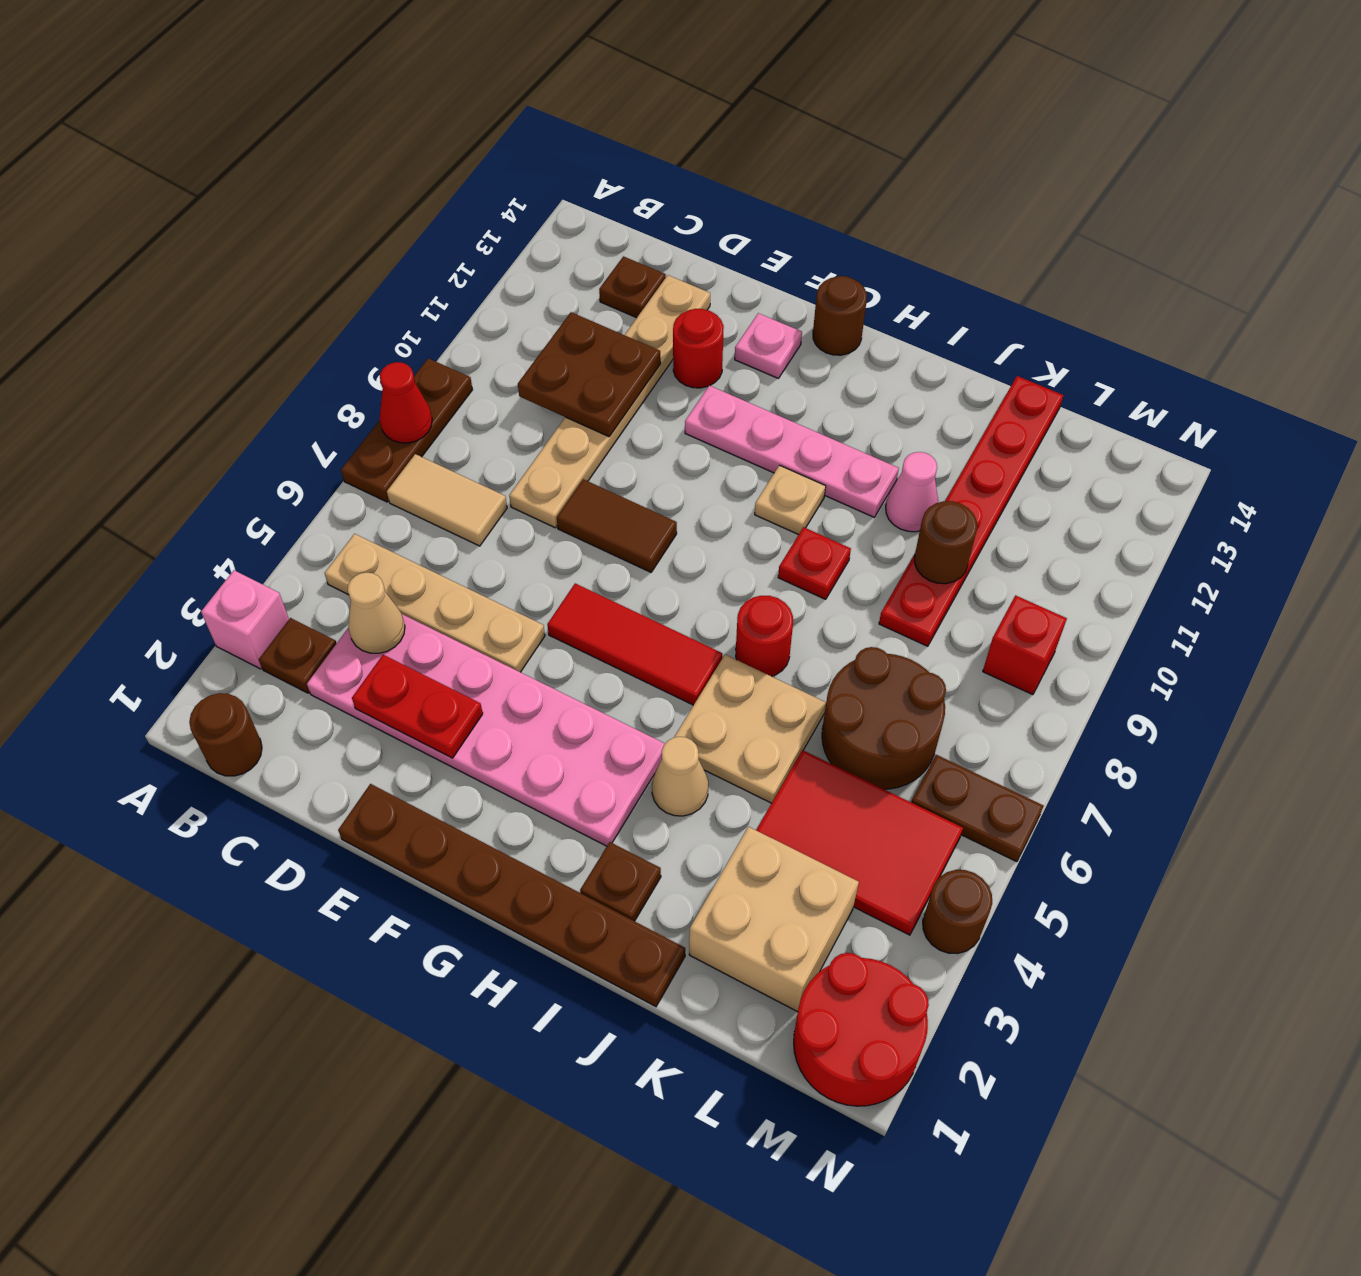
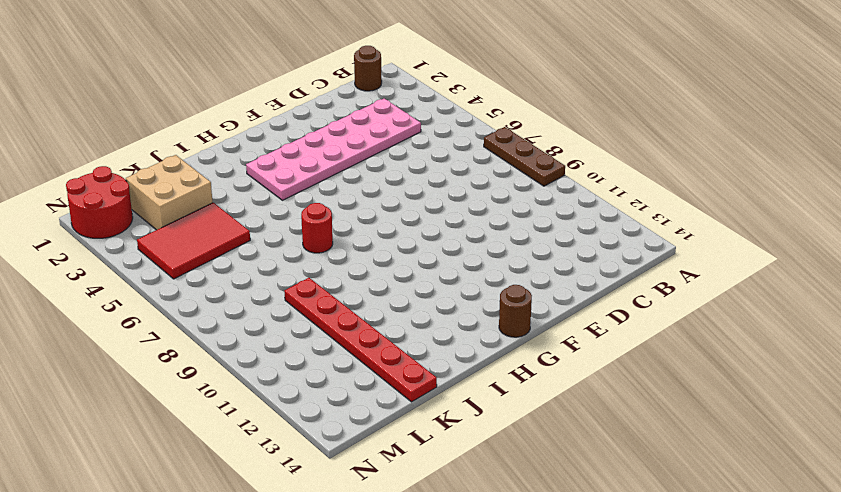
none -> pink 1x1 brick [201,570,289,669]
none -> brown 1x1 plate [259,618,337,693]
none -> tan 1x4 plate [325,534,545,672]
none -> tan 1x2 tile [387,454,507,546]

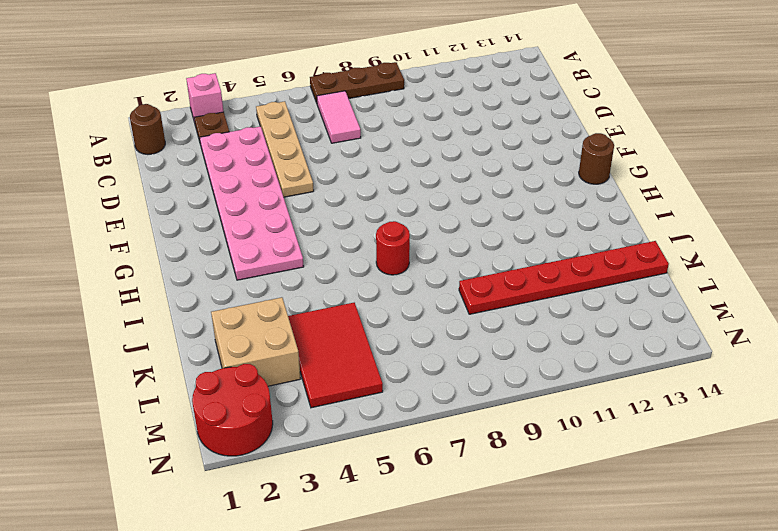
pink 1x2 tile [317,91,361,143] -> tan 1x2 tile [387,454,507,546]
none -> brown 1x1 plate [599,256,666,318]
none -> tan 1x6 plate [509,275,710,528]
none -> brown 1x6 plate [338,784,685,1006]
none -> brown 1x2 tile [557,479,677,572]

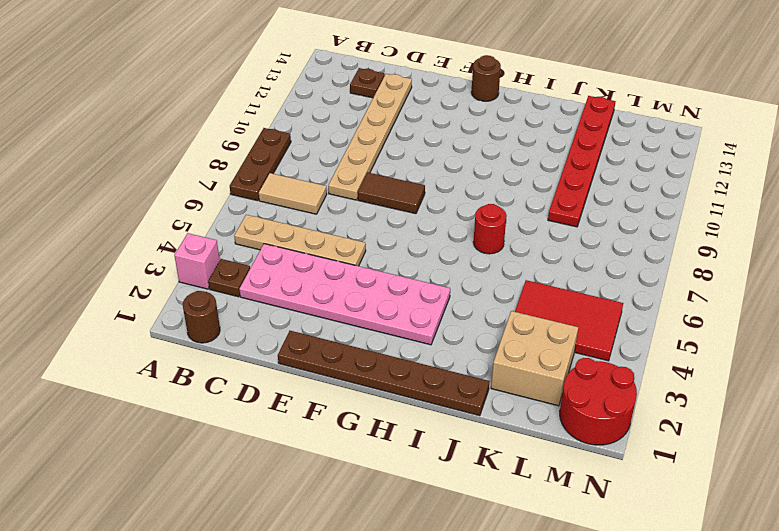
none -> red 1x1 round brick [673,309,724,388]
none -> red 1x3 tile [547,584,722,705]
none -> pink 1x4 plate [685,385,899,517]
none -> pink 1x1 plate [735,313,802,379]

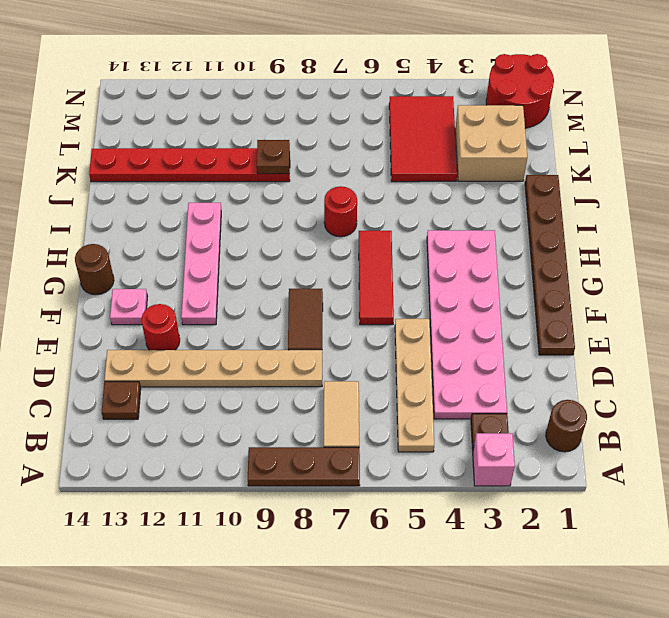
brown 1x1 plate [257,140,290,174] -> brown 1x1 plate moved to [580,842,661,921]
none -> tan 1x1 plate [755,465,826,535]
none -> tan 1x1 cone [652,737,708,816]
none -> tan 2x2 plate [674,655,826,803]
none -> red 1x1 plate [778,527,851,599]

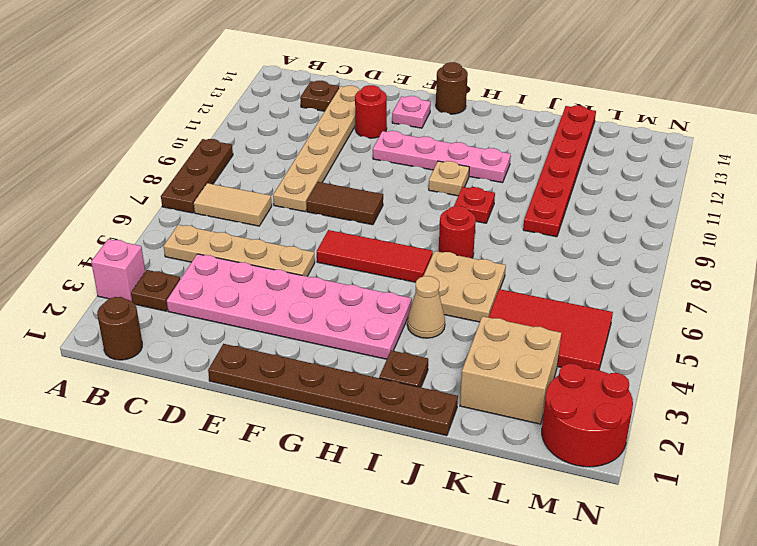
none -> pink 1x1 cone [886,452,938,532]
none -> brown 2x2 round brick [822,647,946,789]
none -> brown 1x2 plate [911,755,1043,862]
none -> red 1x1 brick [983,595,1067,695]

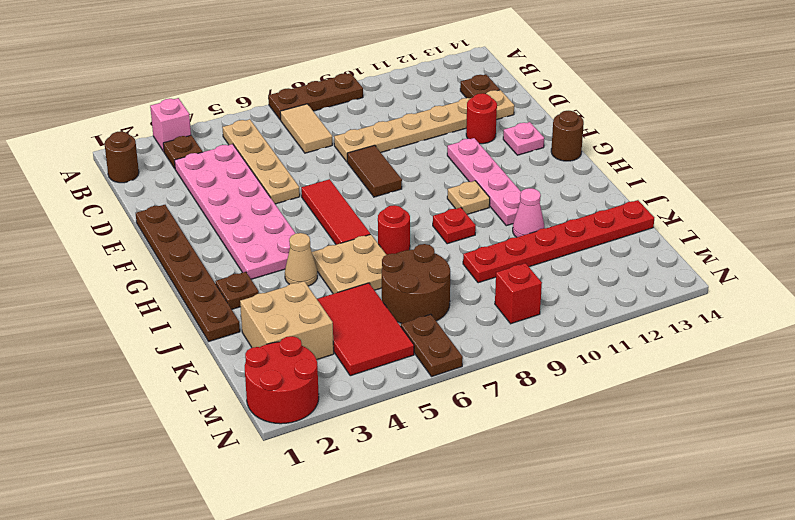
none -> brown 1x1 round brick [923,870,992,954]
none -> red 1x1 cone [380,362,432,443]
none -> tan 1x1 cone [348,572,405,653]
none -> brown 2x2 plate [518,312,661,437]

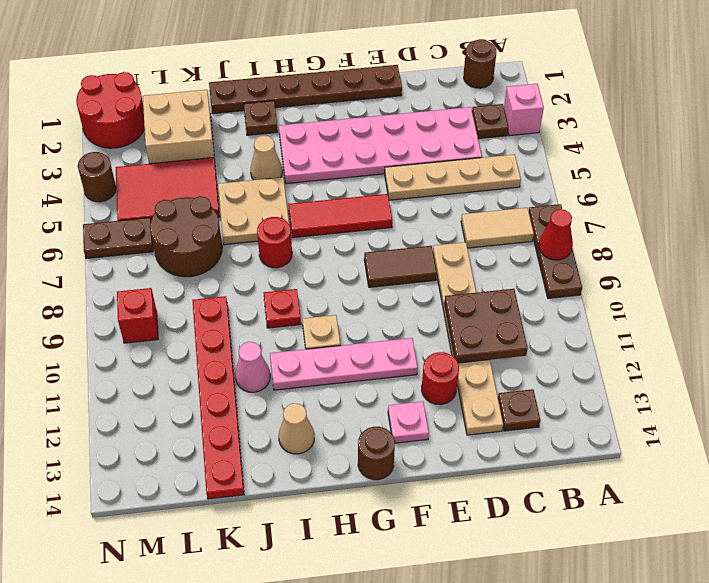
tan 1x1 cone [279,403,314,454] -> tan 1x1 cone moved to [348,572,405,653]
none -> red 1x2 plate [352,655,483,758]
none -> brown 1x1 round brick [914,501,977,584]

